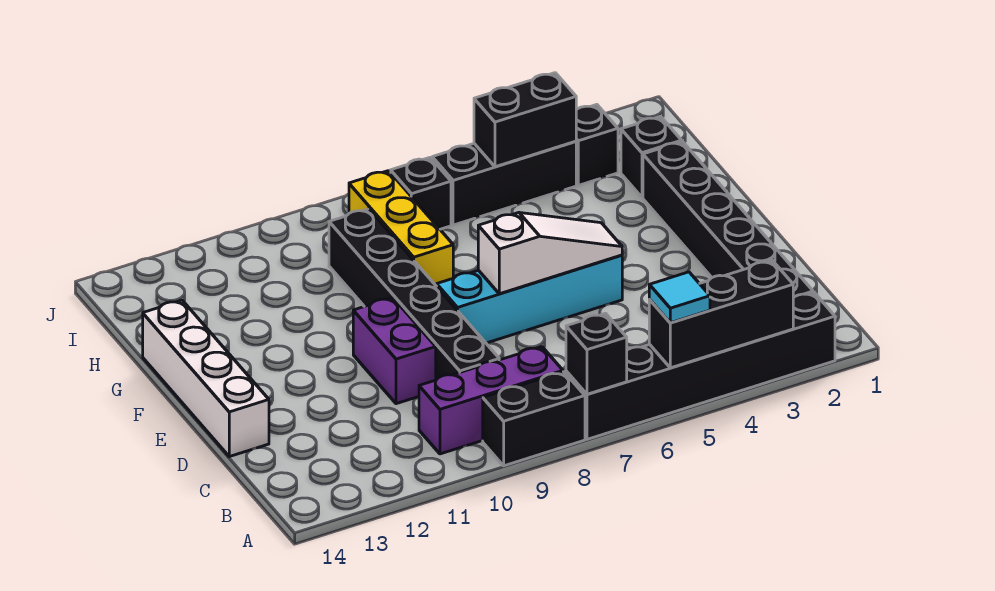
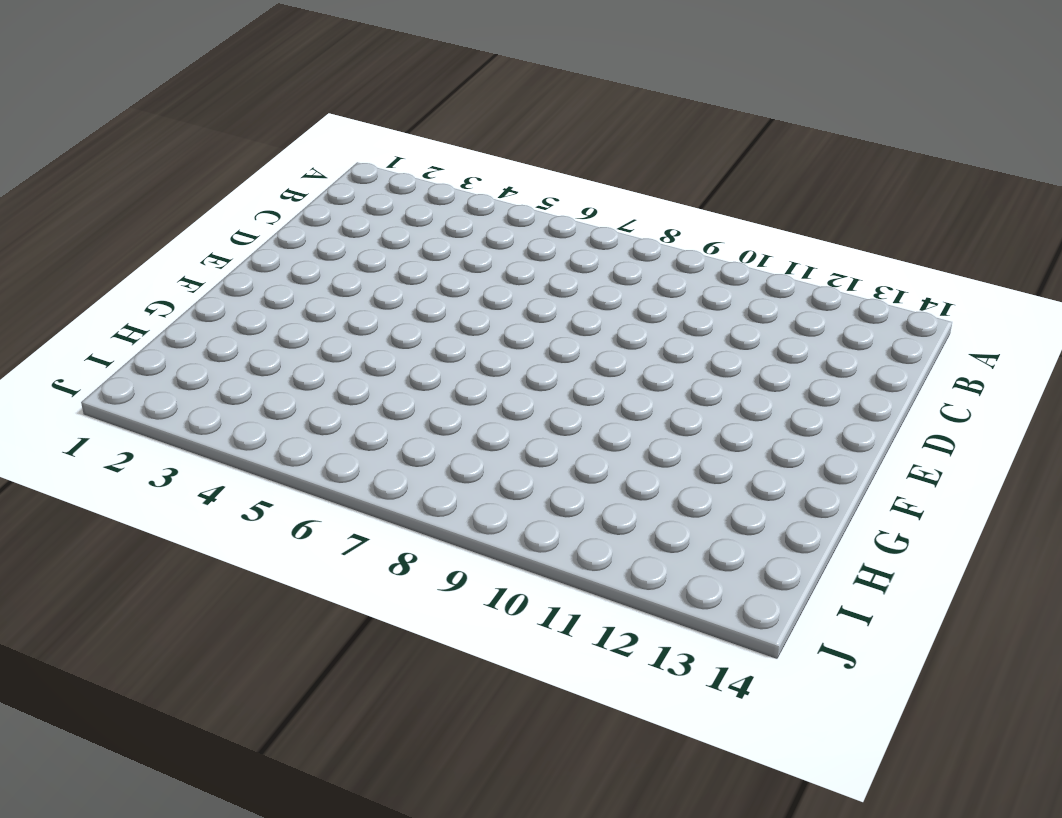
none -> black 1x6 brick [566,293,835,439]
none -> black 1x2 brick [483,372,585,466]
none -> black 1x6 brick [643,142,813,297]

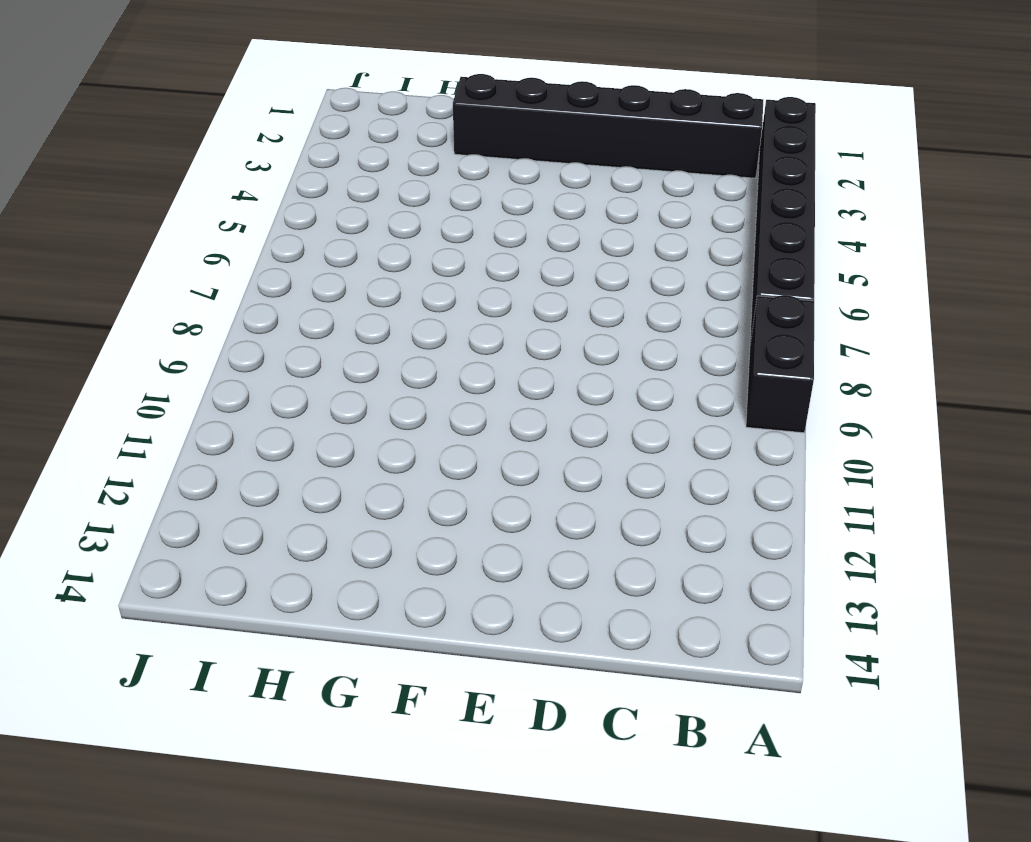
none -> purple 1x3 brick [419,347,563,454]
none -> black 1x6 brick [329,209,499,380]
none -> purple 1x2 brick [353,298,436,404]

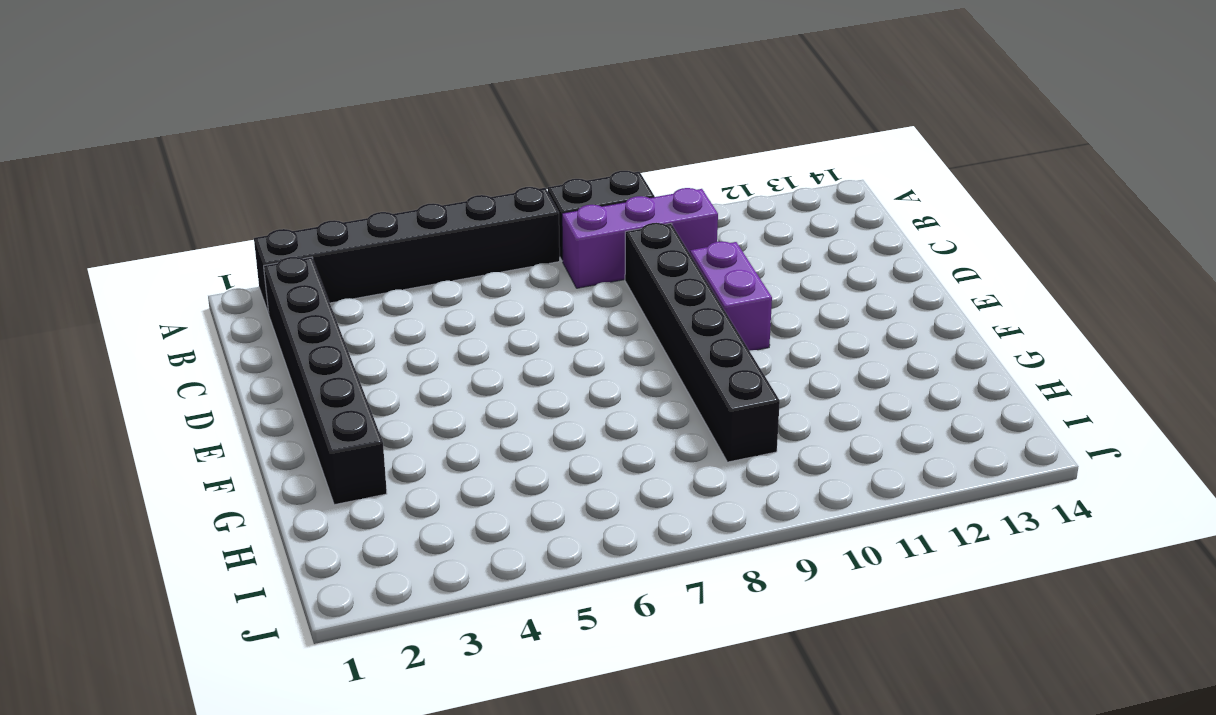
none -> white 1x4 brick [143,300,269,457]
none -> cyan 1x4 brick [437,255,622,343]
none -> yellow 1x3 brick [349,171,453,286]

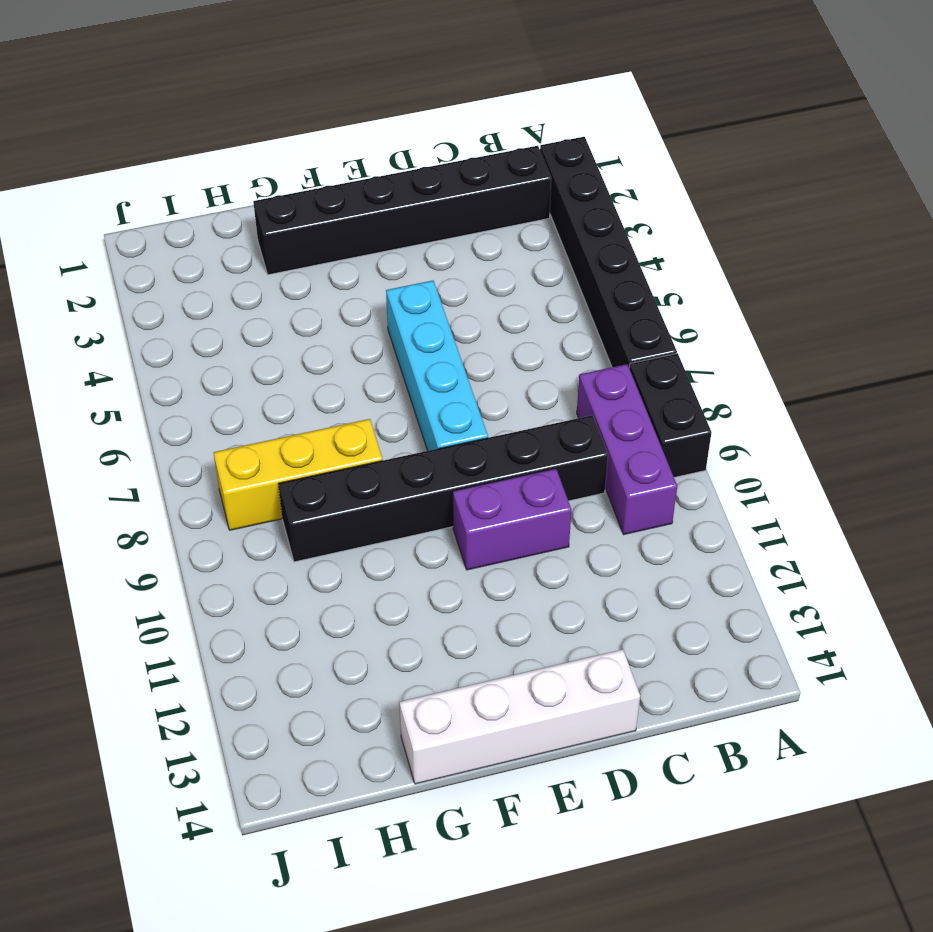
none -> black 1x1 brick [621,117,682,197]
none -> black 1x1 brick [576,105,618,185]
none -> black 1x3 brick [432,141,576,225]

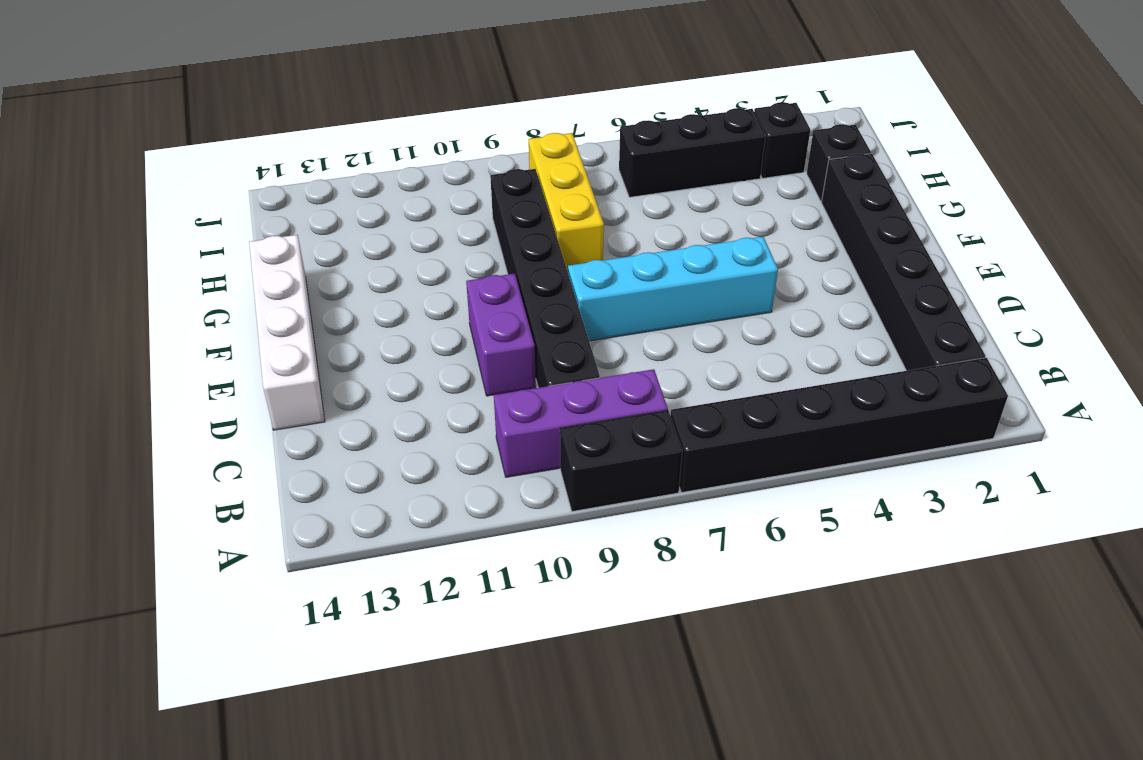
none -> black 1x1 brick [391,158,451,229]
none -> black 1x3 brick [649,261,793,368]
none -> black 1x1 brick [566,313,627,394]

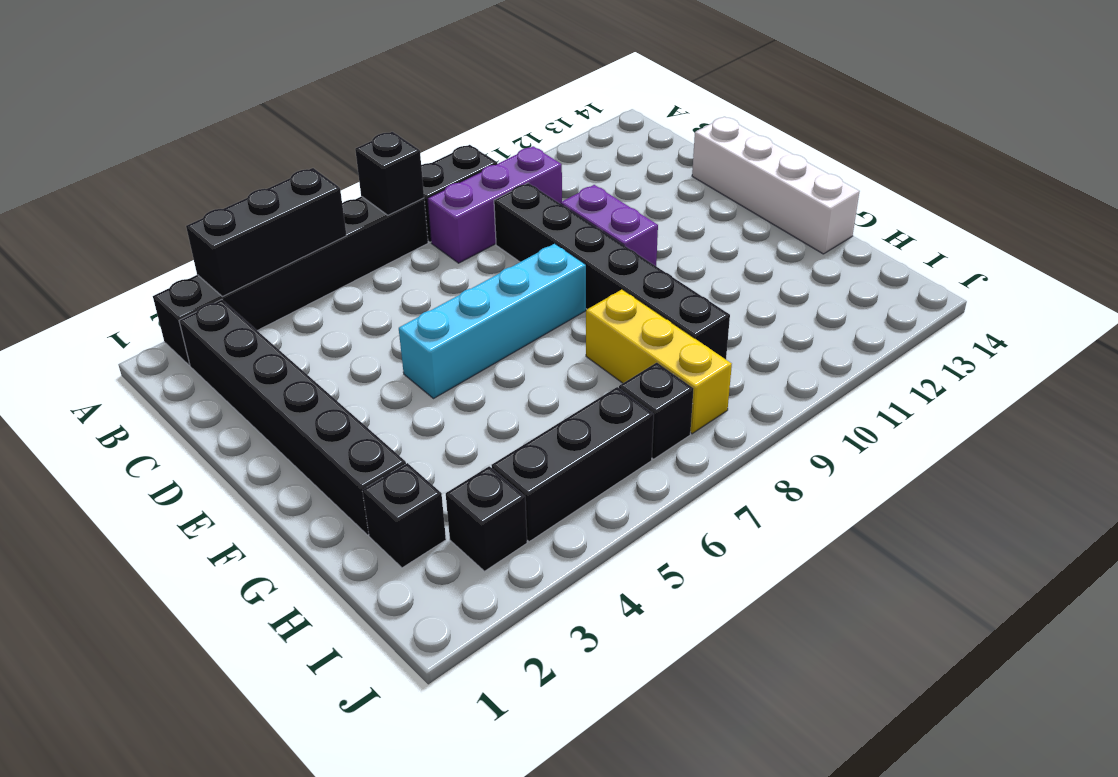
none -> white 1x3 slope [478,213,622,294]
none -> black 1x2 brick [474,73,576,167]
none -> cyan 1x1 tile [649,272,710,323]

